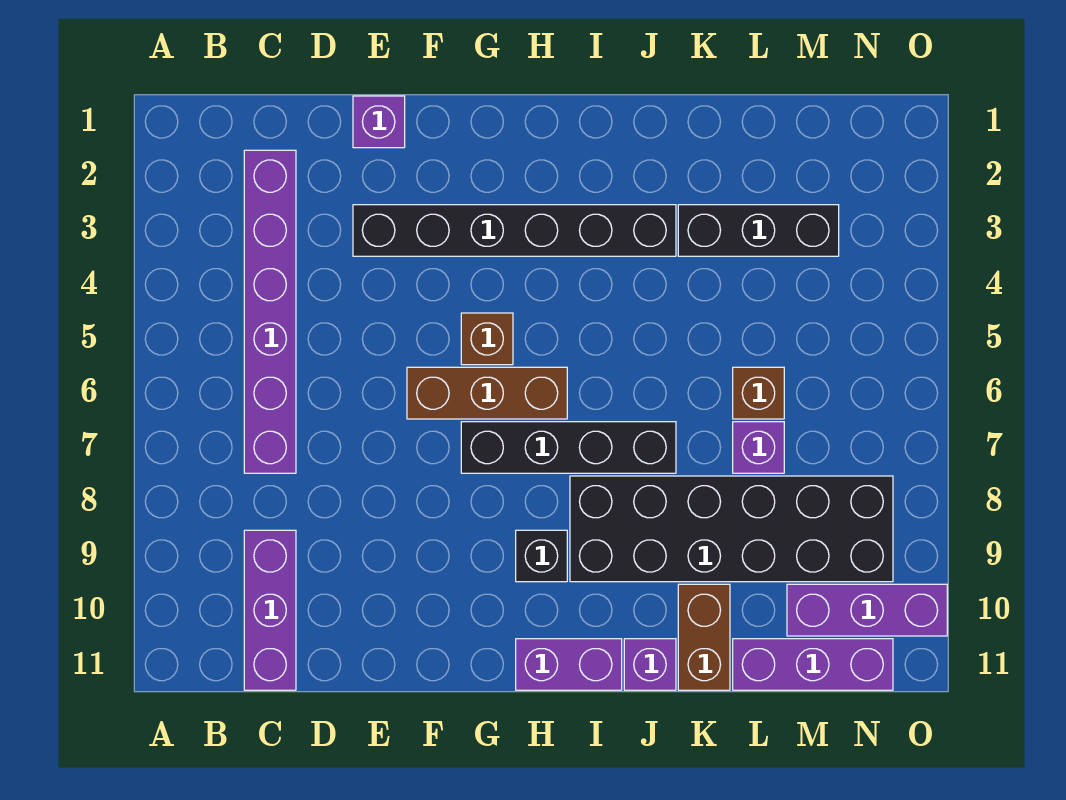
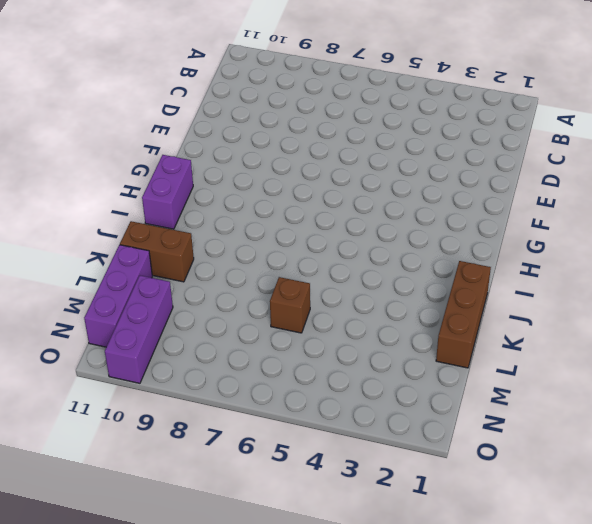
brown 1x3 brick [436,261,491,368] -> brown 1x3 brick moved to [407,367,567,419]
none -> purple 1x6 brick [244,150,296,473]
none -> purple 1x3 brick [244,530,296,690]
none -> purple 1x1 brick [353,96,405,148]

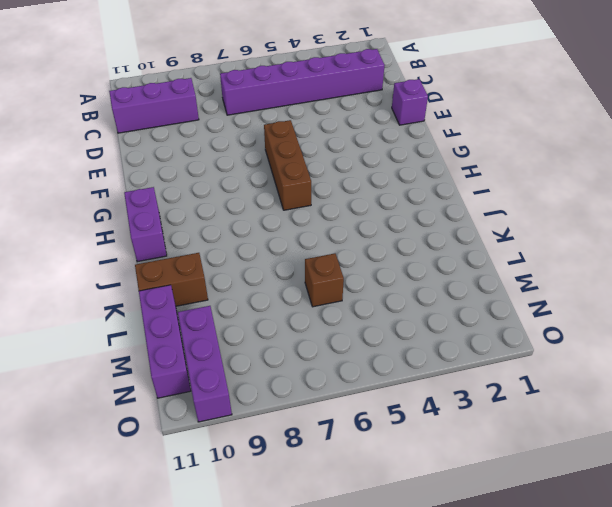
none -> black 1x6 brick [353,205,676,256]
none -> brown 1x1 brick [461,313,513,365]
none -> black 1x4 brick [461,422,676,473]

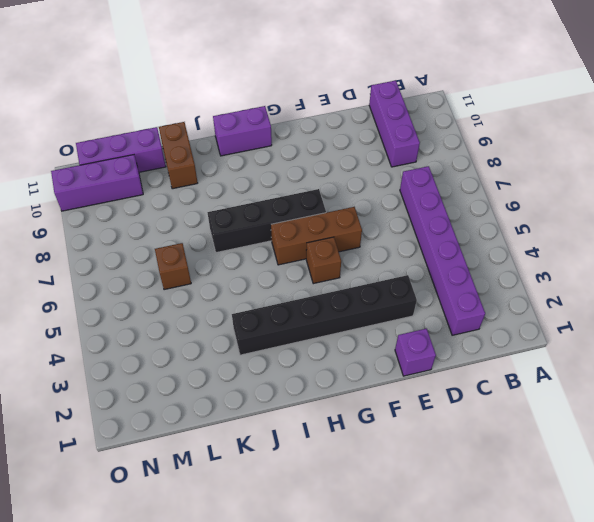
none -> black 1x1 brick [516,530,567,582]
none -> black 2x6 brick [570,476,893,582]
none -> purple 1x1 brick [624,639,676,690]

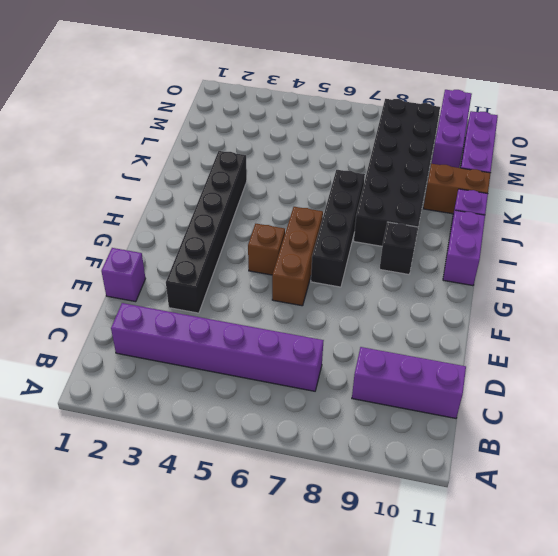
none -> black 1x3 brick [678,205,839,256]
none -> brown 1x1 brick [733,367,784,419]
none -> purple 1x1 brick [733,422,784,473]

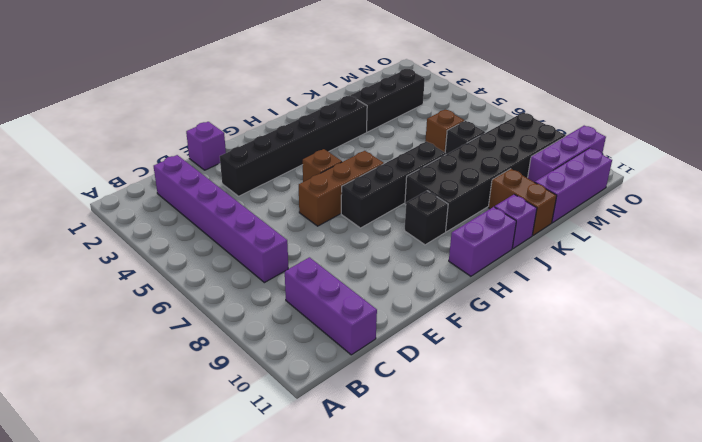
black 1x1 brick [445,121,485,154] -> purple 1x1 brick [733,422,784,473]

